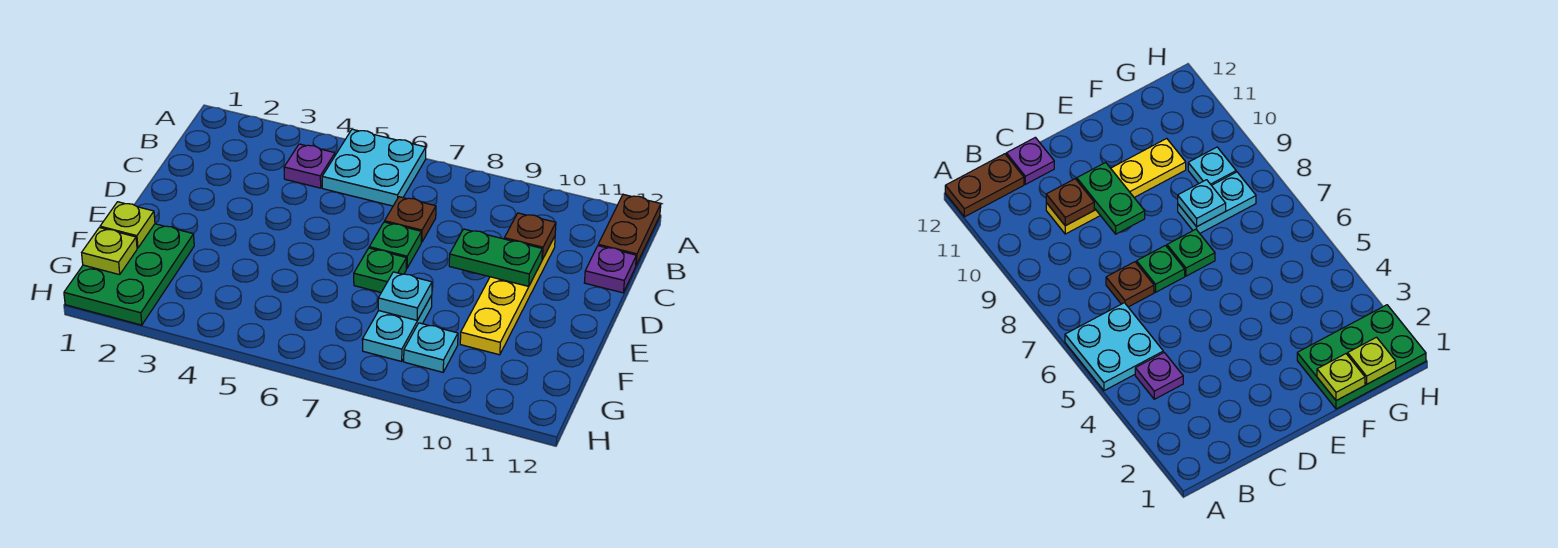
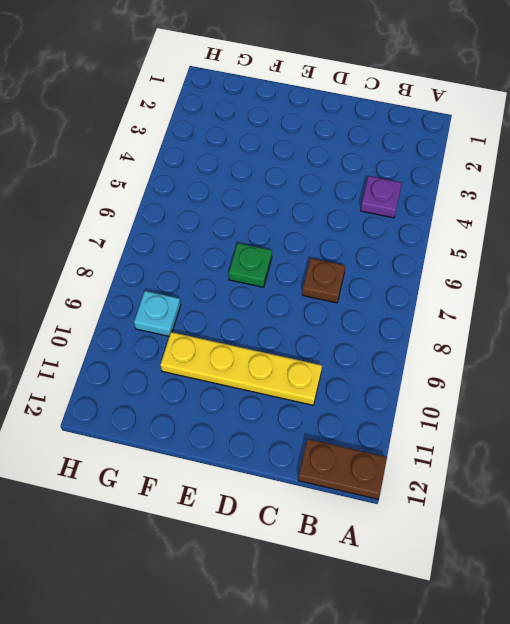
none -> cyan 2x2 plate [322,129,426,206]
none -> purple 1x1 plate [584,246,636,293]
none -> green 1x1 plate [369,222,421,268]

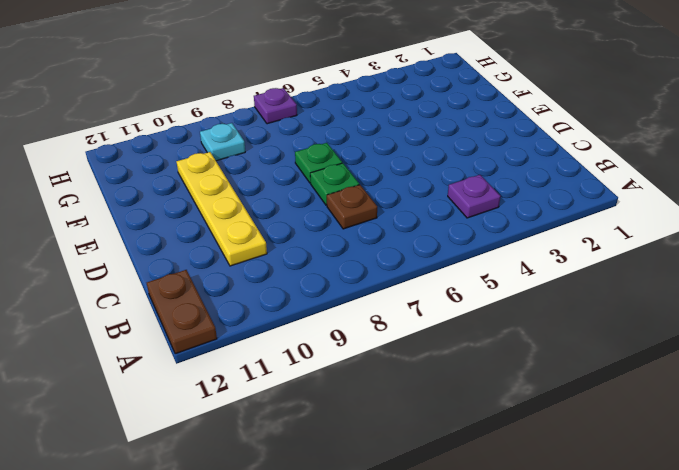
purple 1x1 plate [254,88,297,124] -> purple 1x1 plate moved to [584,246,636,293]
none -> cyan 2x2 plate [322,129,426,206]
none -> green 2x3 plate [64,224,194,325]
none -> cyan 1x2 plate [362,296,432,361]

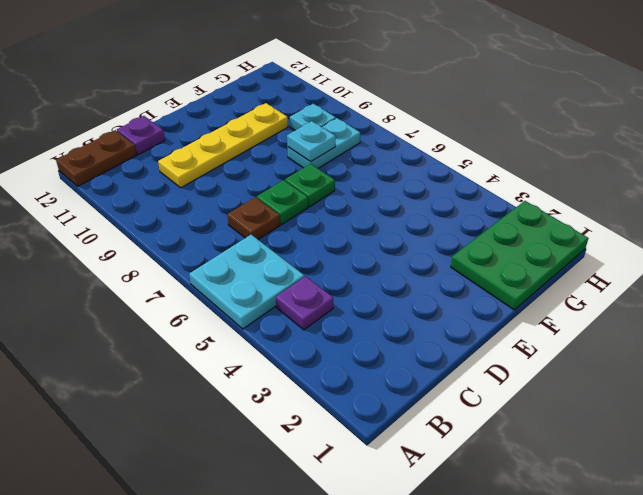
none -> brown 1x1 plate [504,213,556,260]
none -> green 1x2 plate [449,229,542,286]
none -> lime 1x1 plate [100,202,155,248]

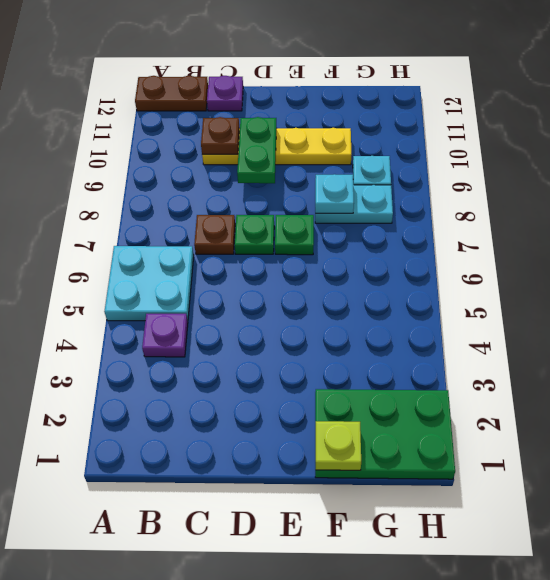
none -> lime 1x1 plate [82,228,137,275]

